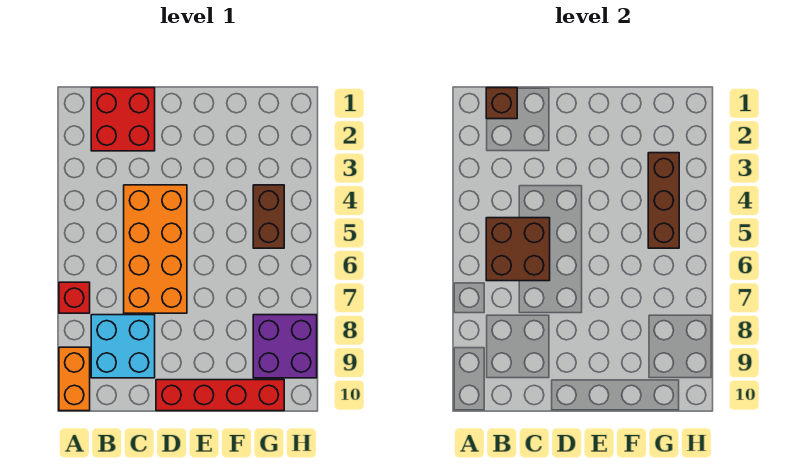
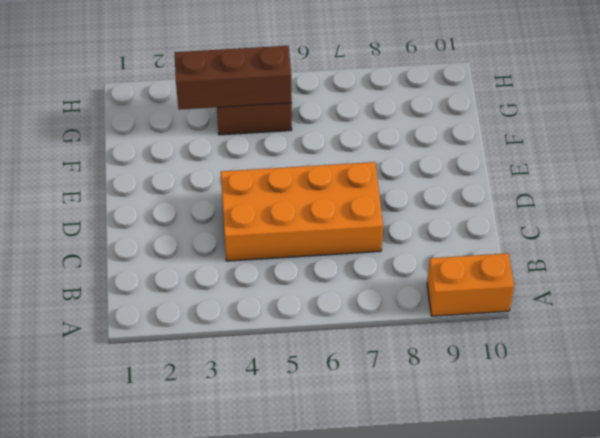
none -> red 1x1 brick [59,282,90,313]
none -> red 2x2 brick [91,88,155,151]

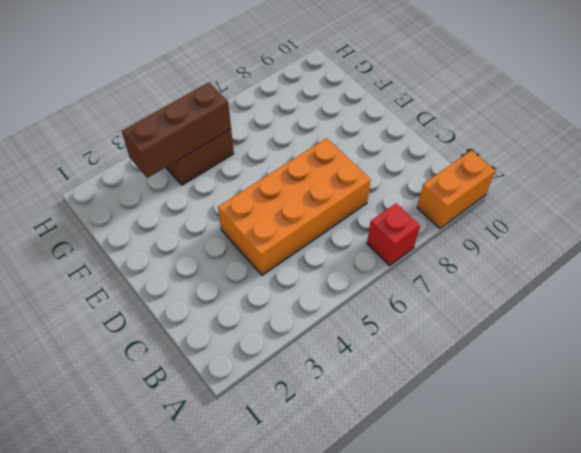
none -> red 2x2 brick [91,88,155,151]
none -> cyan 2x2 brick [91,315,155,378]

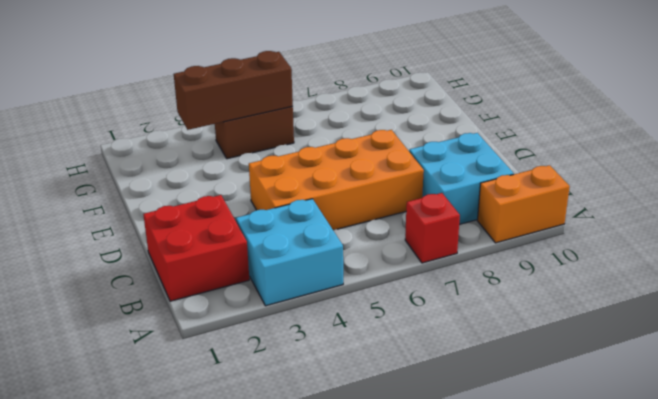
cyan 2x2 brick [236,199,343,306] -> none
none -> red 1x4 brick [156,380,284,411]
none -> purple 2x2 brick [253,315,317,378]

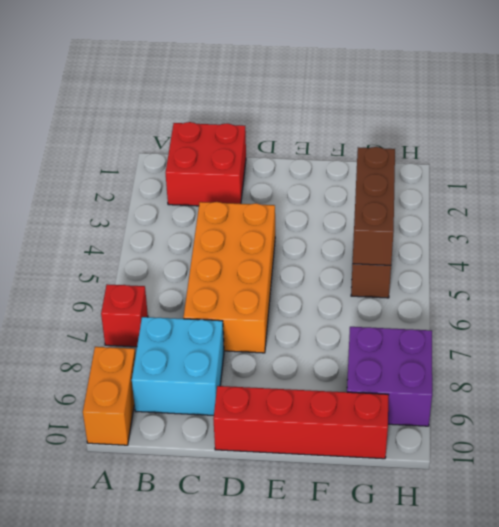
none -> brown 1x1 brick [486,88,517,119]
none -> brown 2x2 brick [486,218,550,281]

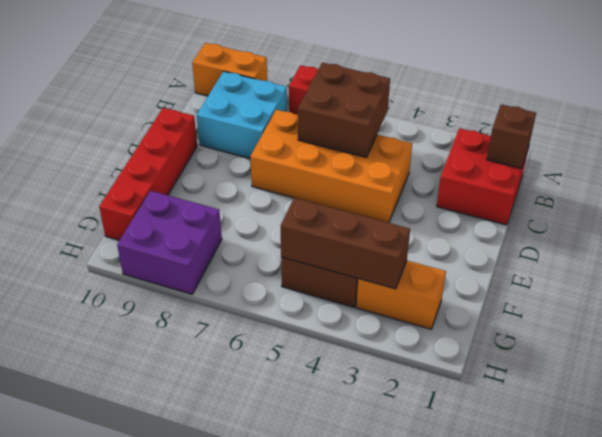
orange 1x2 brick [356,261,446,329] -> none

